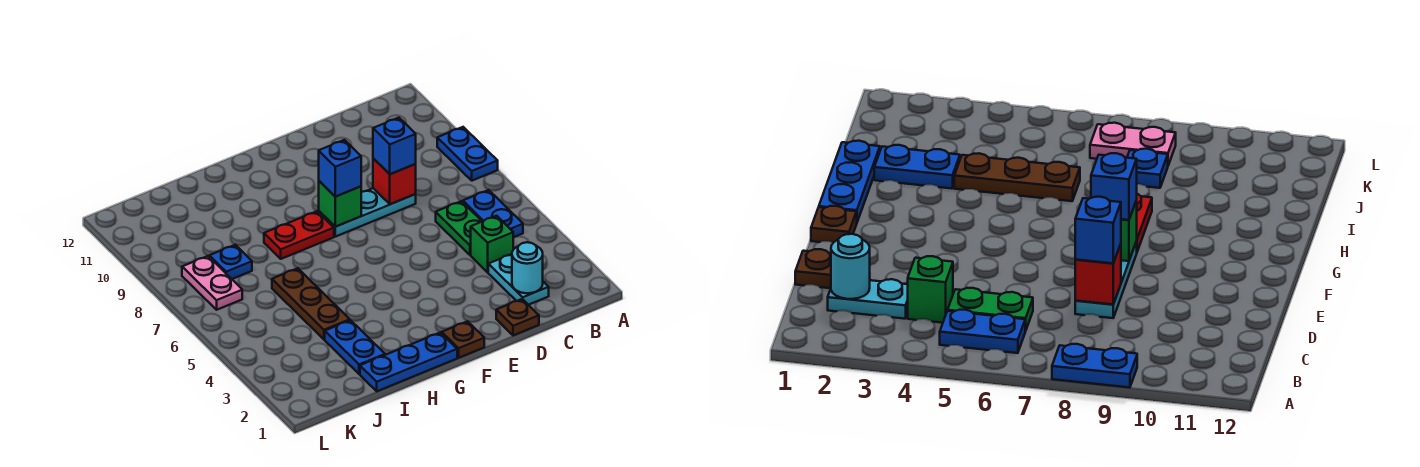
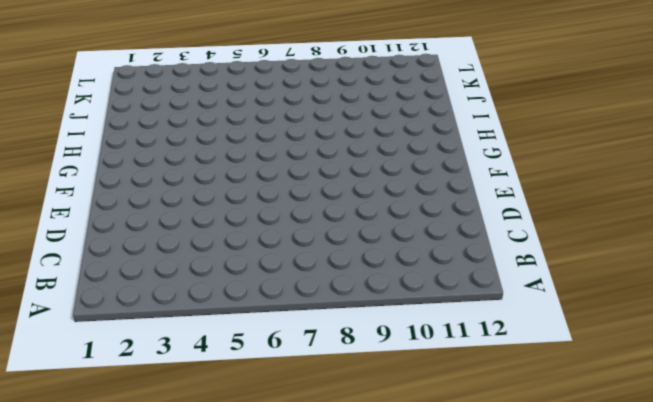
none -> blue 1x2 plate [437,127,498,181]
none -> blue 1x2 plate [463,190,523,237]
none -> cyan 1x2 plate [488,254,549,305]

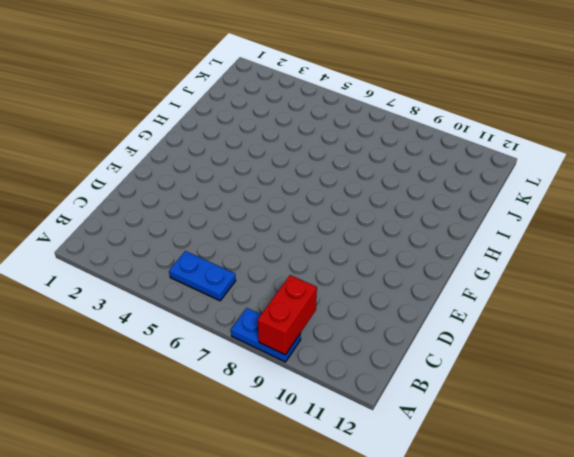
red 1x2 brick [258,275,317,355] -> none
none -> cyan 1x2 plate [488,254,549,305]
none -> green 1x1 brick [471,216,513,272]
none -> green 1x2 plate [436,201,482,255]

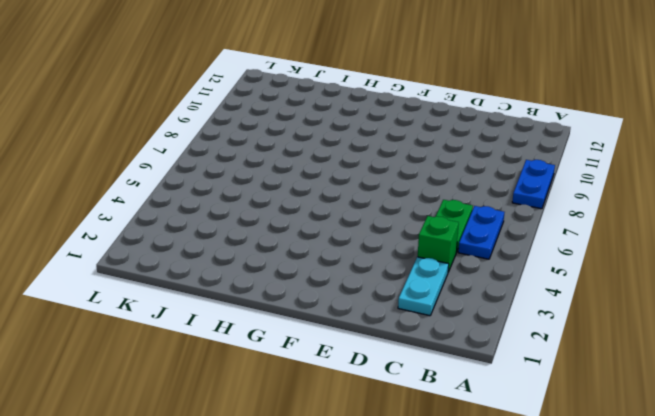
none -> brown 1x1 plate [496,299,539,336]
none -> cyan 1x3 plate [319,188,416,237]
none -> brown 1x1 plate [442,321,484,358]

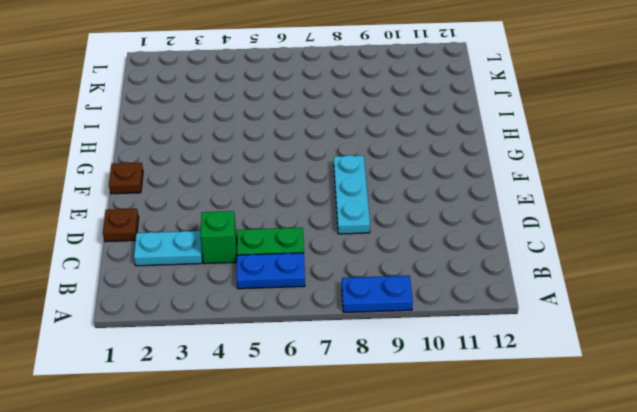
none -> blue 1x3 plate [360,332,457,391]
none -> red 1x2 plate [264,211,334,259]
none -> blue 1x2 plate [325,320,385,374]

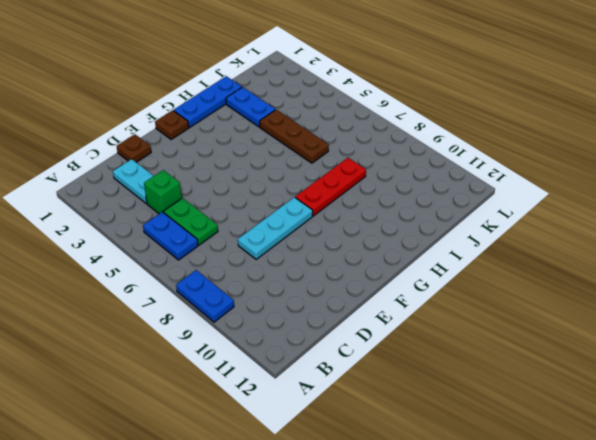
red 1x3 plate [295,158,366,216] -> red 1x2 plate [264,211,334,259]
none -> blue 1x1 plate [209,245,252,279]
none -> pink 1x2 plate [182,256,242,310]
none -> cyan 1x1 round brick [512,242,543,293]

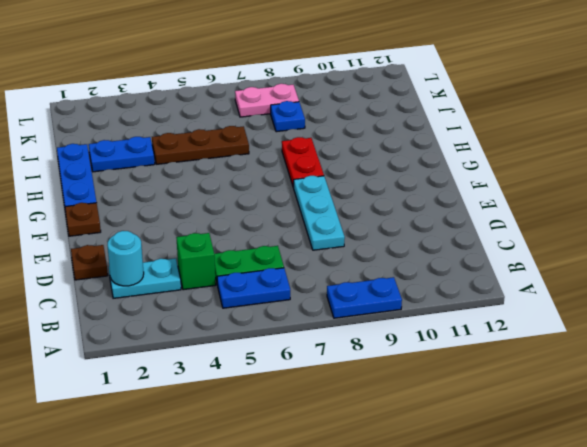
none -> red 1x1 brick [373,158,416,204]
none -> green 1x1 brick [319,181,361,227]
none -> blue 1x1 brick [373,118,416,174]

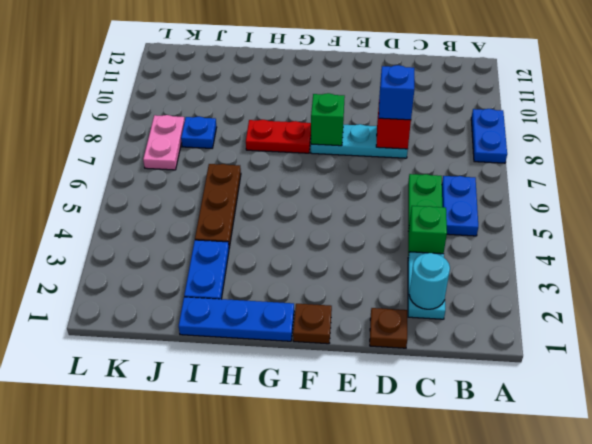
none -> blue 1x1 brick [319,140,361,197]

